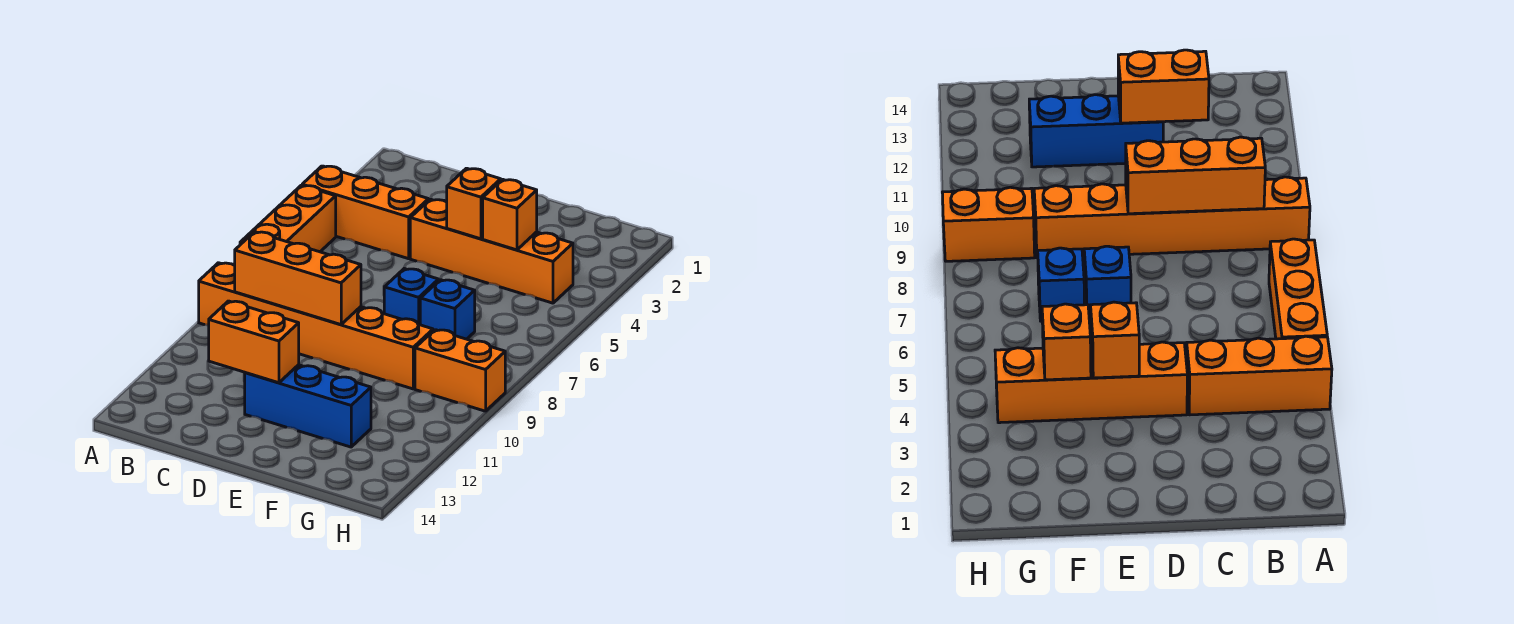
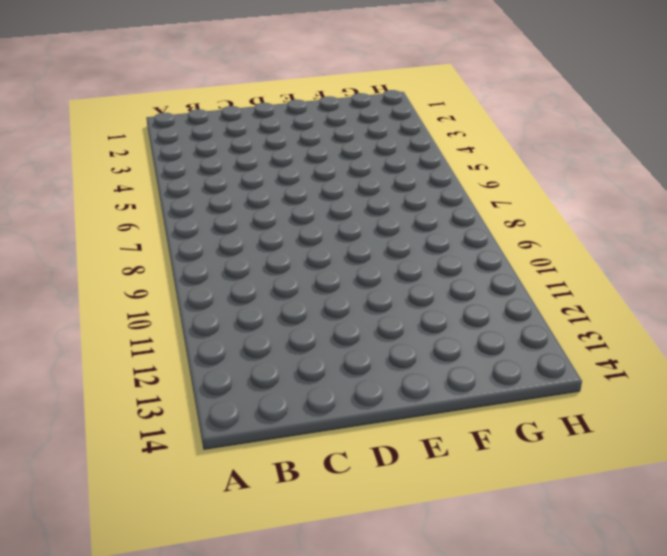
none -> orange 1x3 brick [302,166,428,259]
none -> orange 1x3 brick [240,185,336,252]
none -> orange 1x6 brick [199,263,433,389]

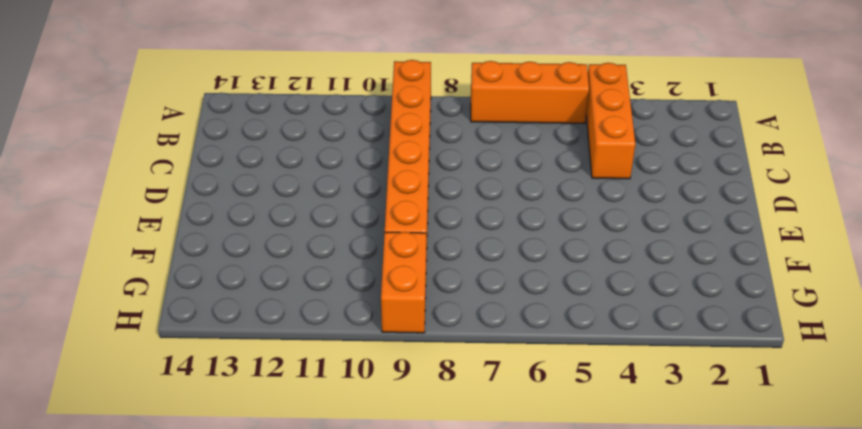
none -> orange 1x4 brick [410,199,573,303]
none -> blue 1x3 brick [245,365,371,447]
none -> blue 1x1 brick [384,268,438,325]

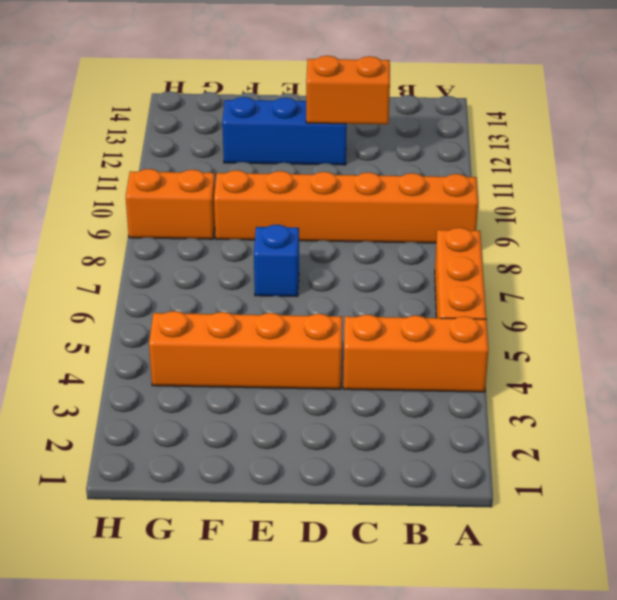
none -> blue 1x1 brick [420,279,475,339]
none -> orange 1x3 brick [235,232,361,325]
none -> orange 1x1 brick [447,168,501,239]

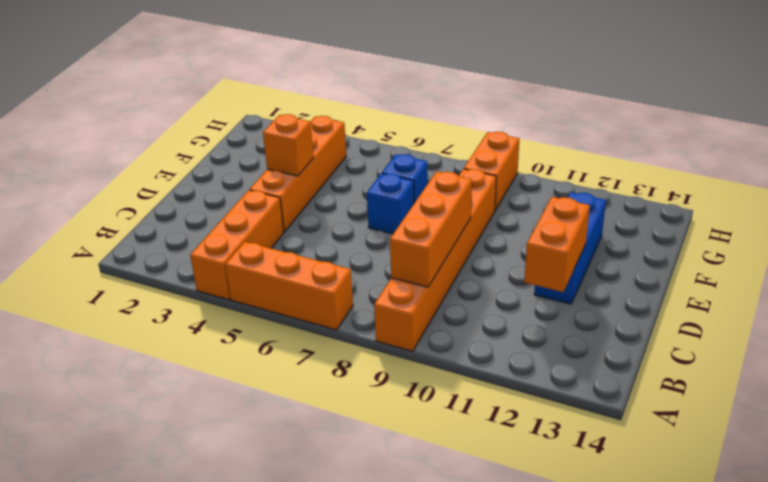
none -> orange 1x1 brick [483,179,537,250]

